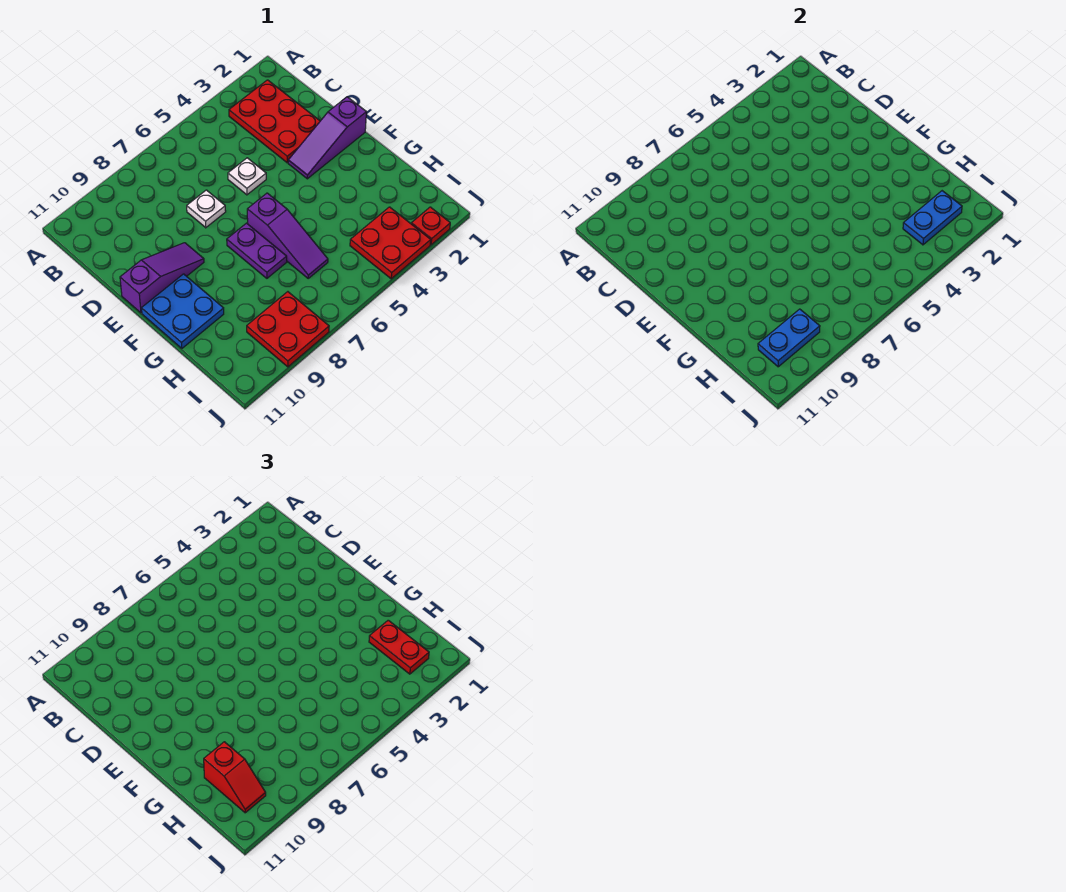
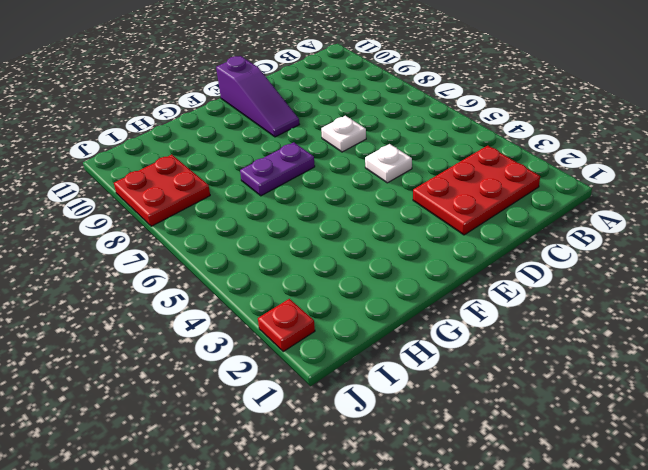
none -> purple 1x3 slope [288,97,366,179]
none -> purple 1x3 slope [247,193,328,278]
none -> blue 2x2 plate [142,274,224,348]

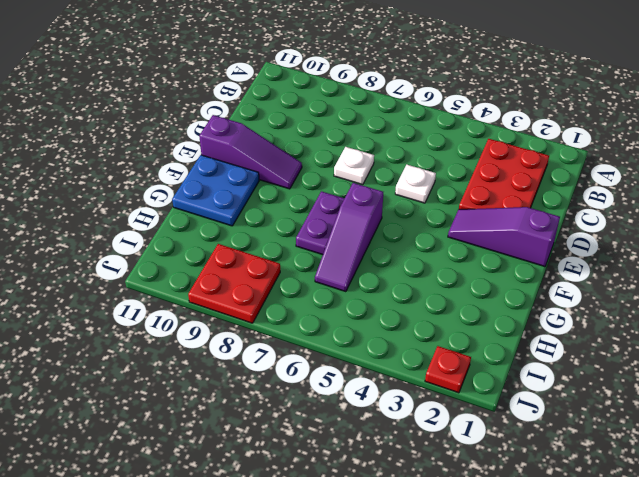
none -> red 2x2 plate [350,207,431,279]
none -> blue 1x2 plate [903,191,962,245]
none -> blue 1x2 plate [758,309,820,367]

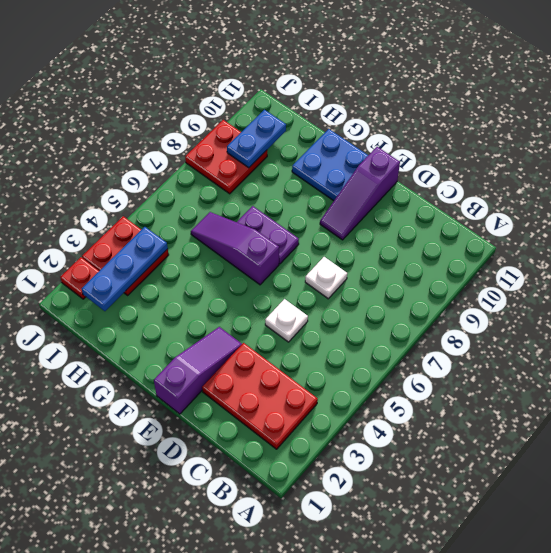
blue 1x3 plate [81,227,168,311] -> blue 1x2 plate [903,191,962,245]
none -> red 1x2 plate [369,620,429,674]
none -> red 1x2 slope [204,742,266,813]

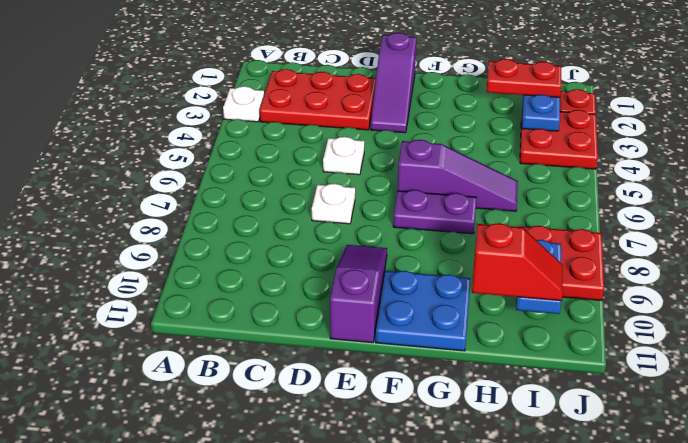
white 1x1 plate [223,86,264,122] -> none

